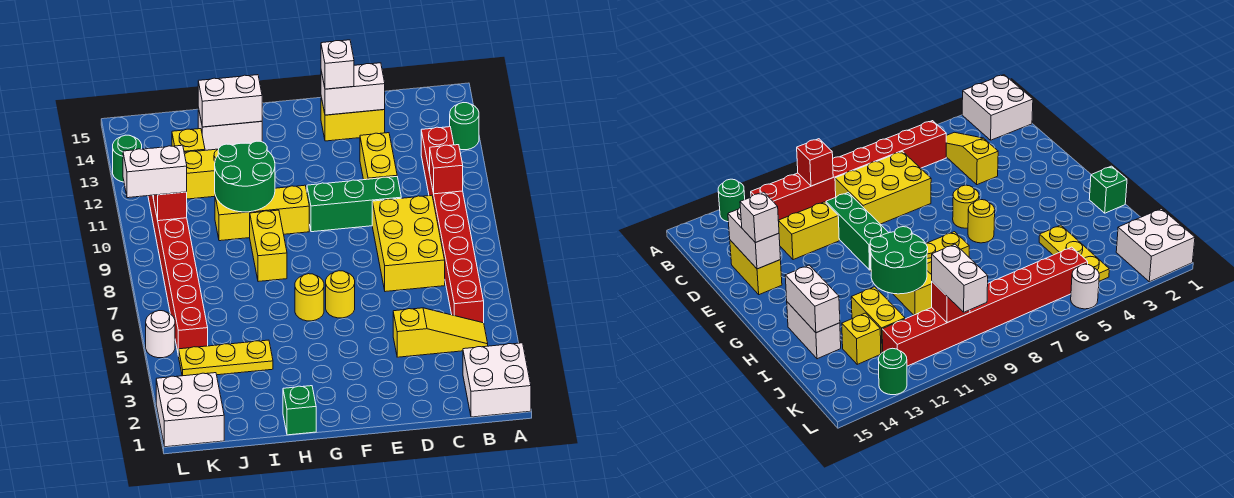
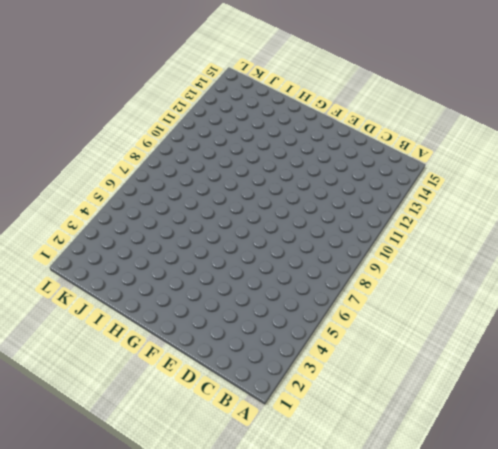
none -> white 2x2 brick [463,343,531,417]
none -> green 1x1 round brick [450,103,479,150]
none -> yellow 1x3 slope [393,308,488,357]

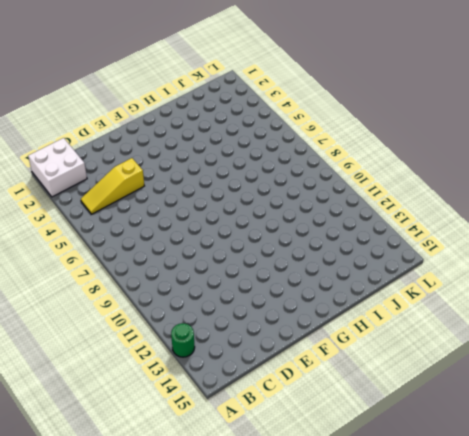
none -> red 1x8 brick [421,127,484,323]
none -> yellow 2x3 brick [372,195,445,292]
none -> green 1x3 brick [307,177,401,232]

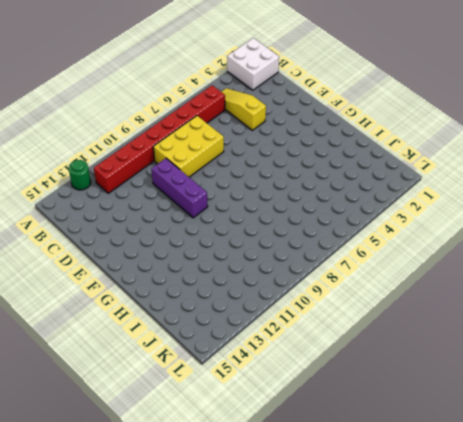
purple 1x3 brick [152,158,208,218] -> green 1x3 brick [307,177,401,232]
none -> yellow 1x2 brick [360,133,397,180]
none -> yellow 1x2 brick [321,97,385,141]
none -> yellow 1x1 round brick [326,271,355,318]

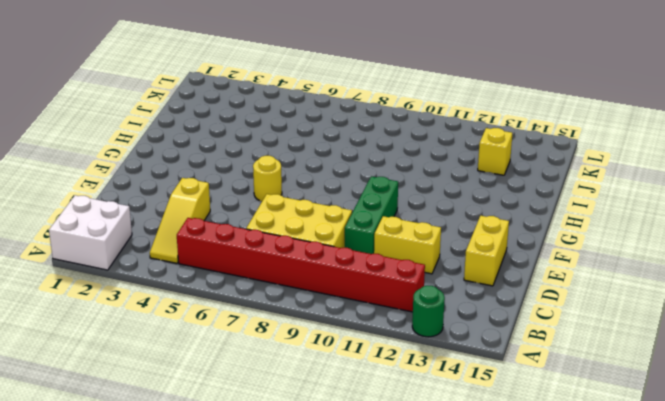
none -> yellow 1x1 round brick [295,274,324,321]
none -> yellow 1x3 brick [215,185,309,241]
none -> green 1x1 brick [283,386,316,435]

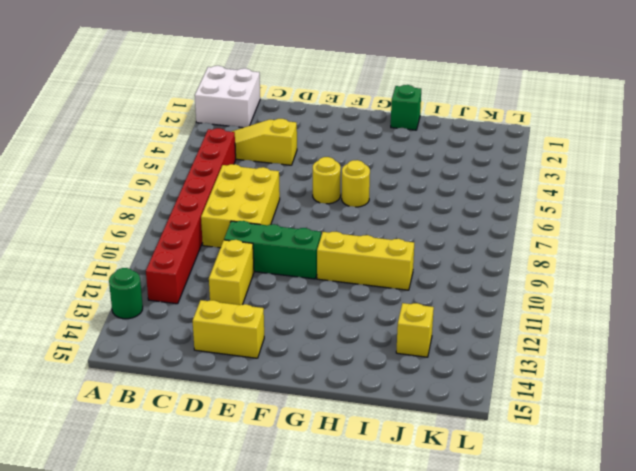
none -> yellow 1x2 brick [250,210,287,282]
none -> white 1x2 brick [198,107,262,150]
none -> yellow 1x3 plate [179,340,273,376]

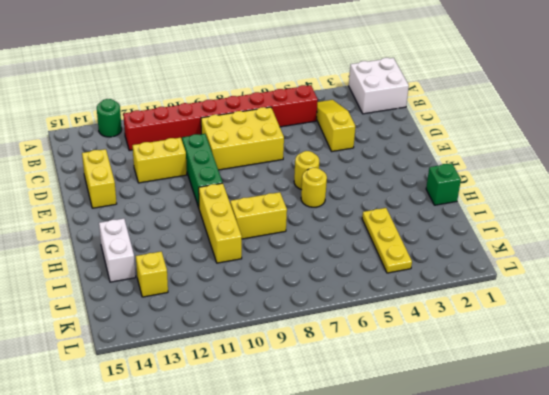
none -> yellow 1x2 brick [184,149,219,199]
none -> white 2x2 brick [156,373,224,447]
none -> red 1x8 brick [148,195,208,356]

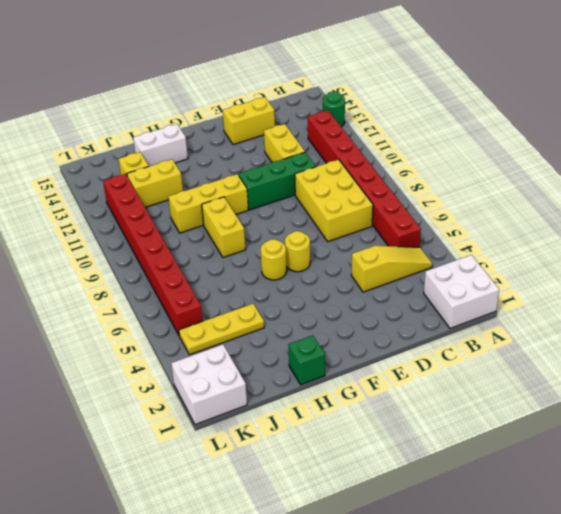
none -> white 1x1 round brick [146,311,175,358]
none -> green 1x1 round brick [113,135,142,182]
none -> red 1x1 brick [430,145,463,194]

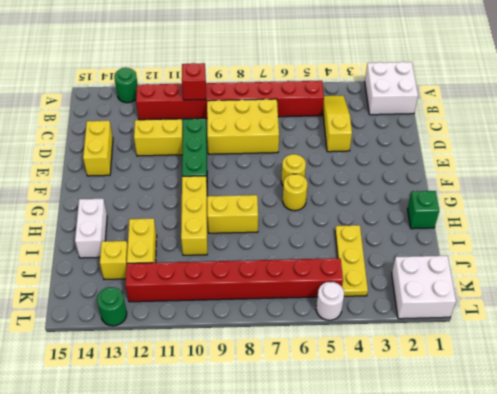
none -> white 1x2 brick [321,63,385,115]
none -> green 2x2 round brick [215,141,275,212]
none -> white 1x2 brick [198,75,262,127]

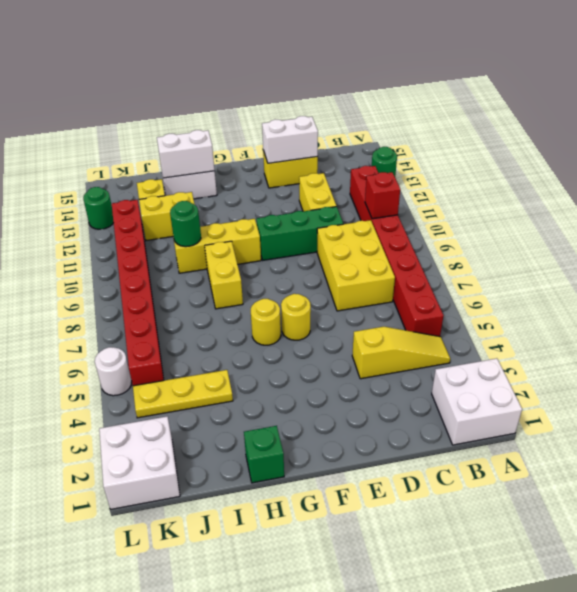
green 1x1 round brick [170,201,201,247] -> green 2x2 round brick [215,141,275,212]
none -> red 1x1 brick [154,192,187,221]
none -> white 1x1 brick [321,40,354,89]
none -> white 1x2 brick [123,145,187,198]

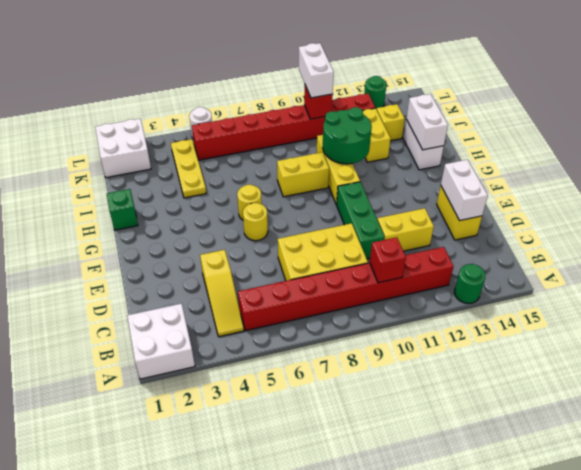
none -> white 1x1 brick [321,40,354,89]

